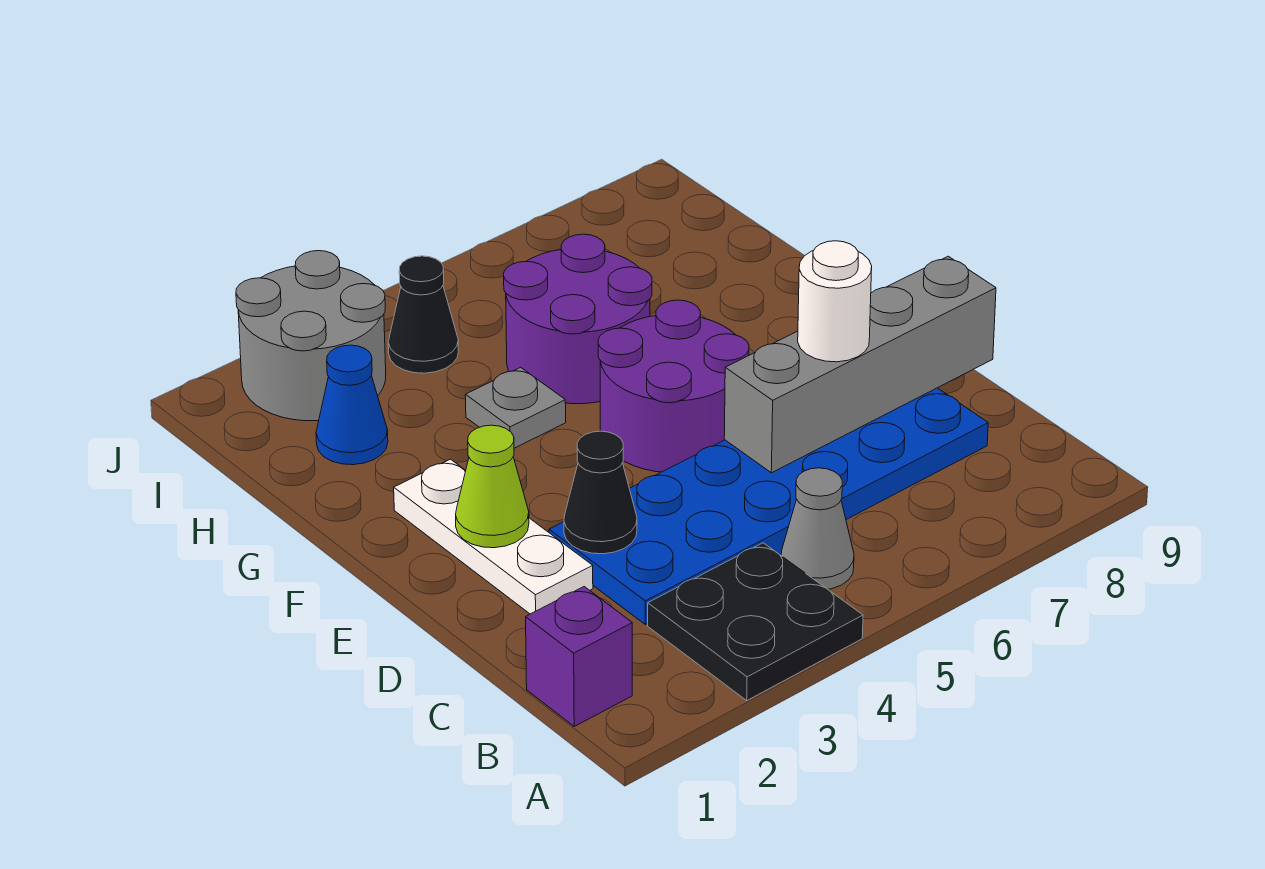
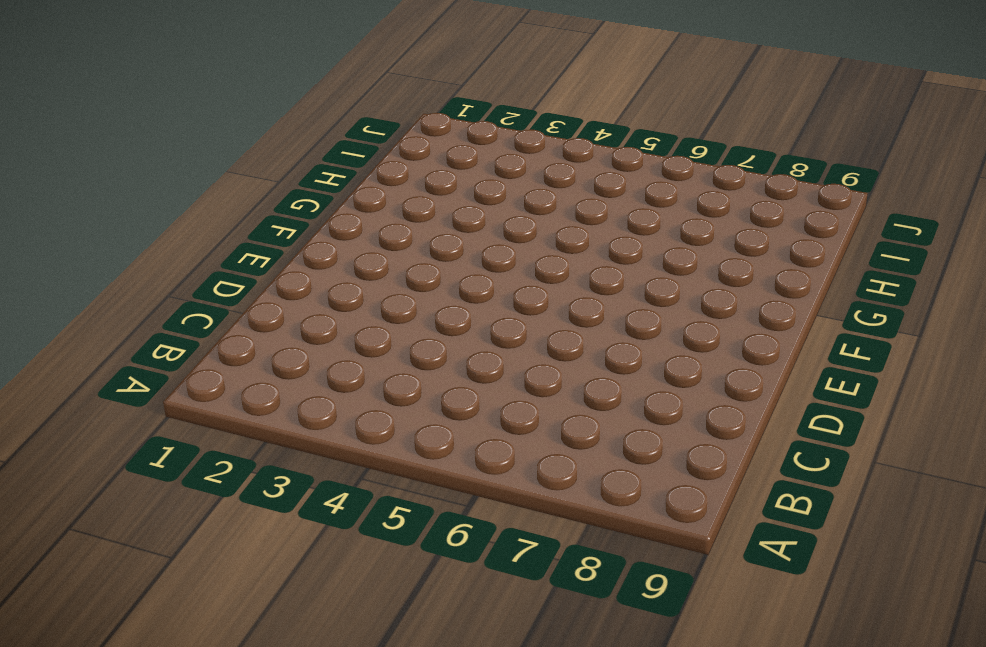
none -> black 2x2 plate [648,543,863,700]
none -> purple 1x1 brick [526,587,632,726]
none -> grey 1x1 cone [781,468,854,589]

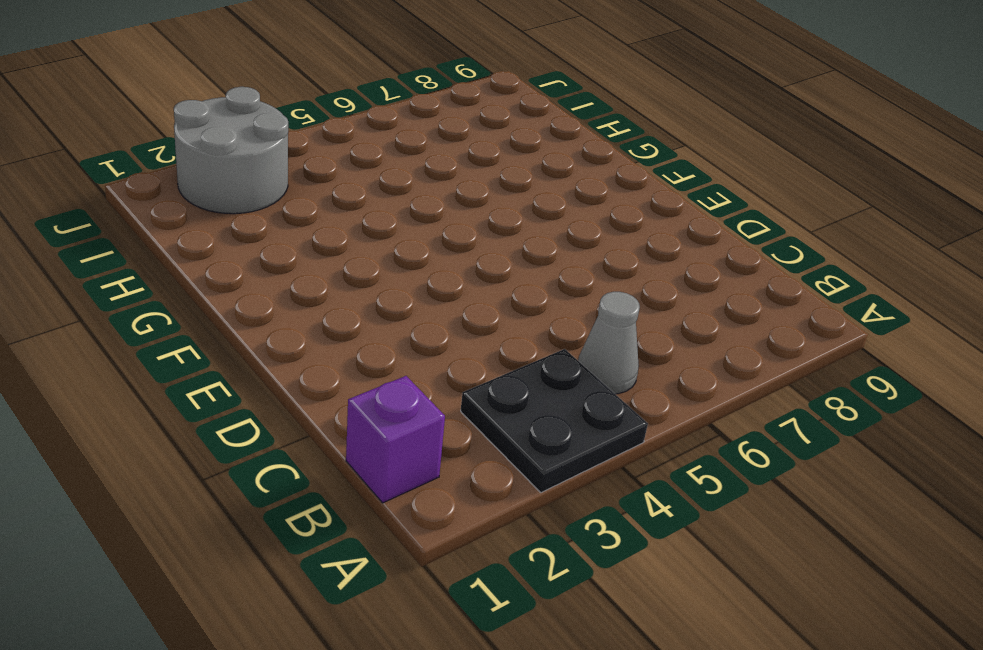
none -> blue 2x6 plate [549,388,988,624]
none -> white 1x3 plate [394,459,593,614]
none -> purple 2x2 round brick [598,300,749,472]

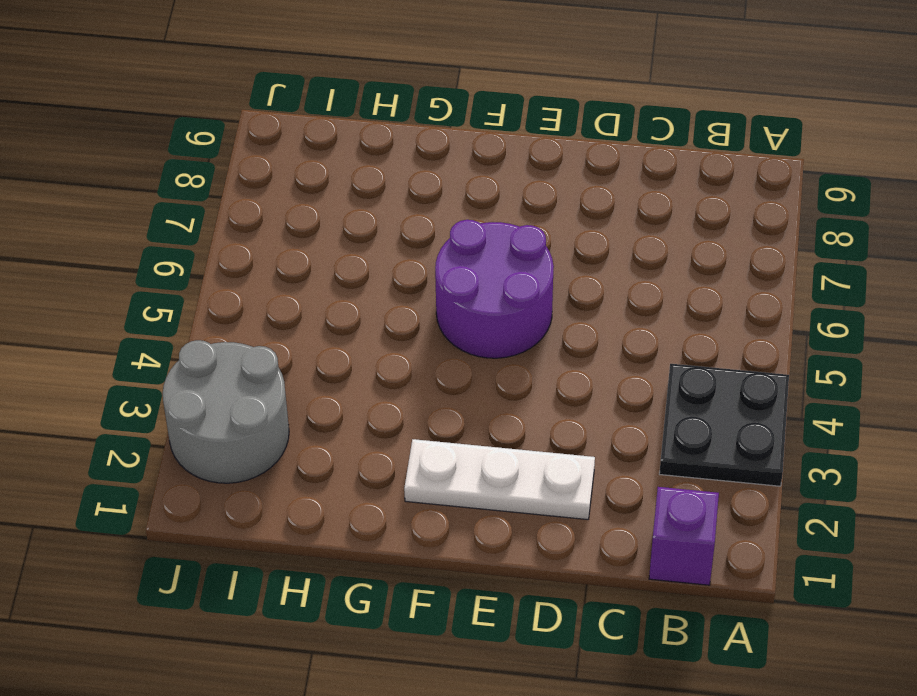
none -> grey 1x1 cone [781,468,854,589]
none -> blue 2x6 plate [549,388,988,624]
none -> grey 1x1 plate [465,367,566,448]

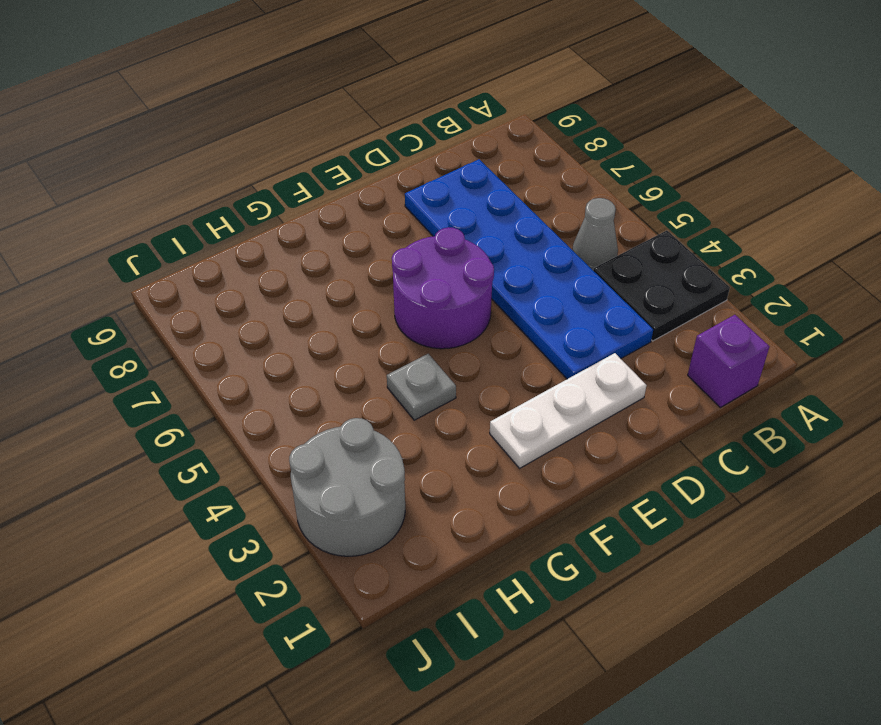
none -> purple 2x2 round brick [504,234,652,404]
none -> blue 1x1 cone [316,345,388,465]
none -> black 1x1 cone [388,256,458,373]

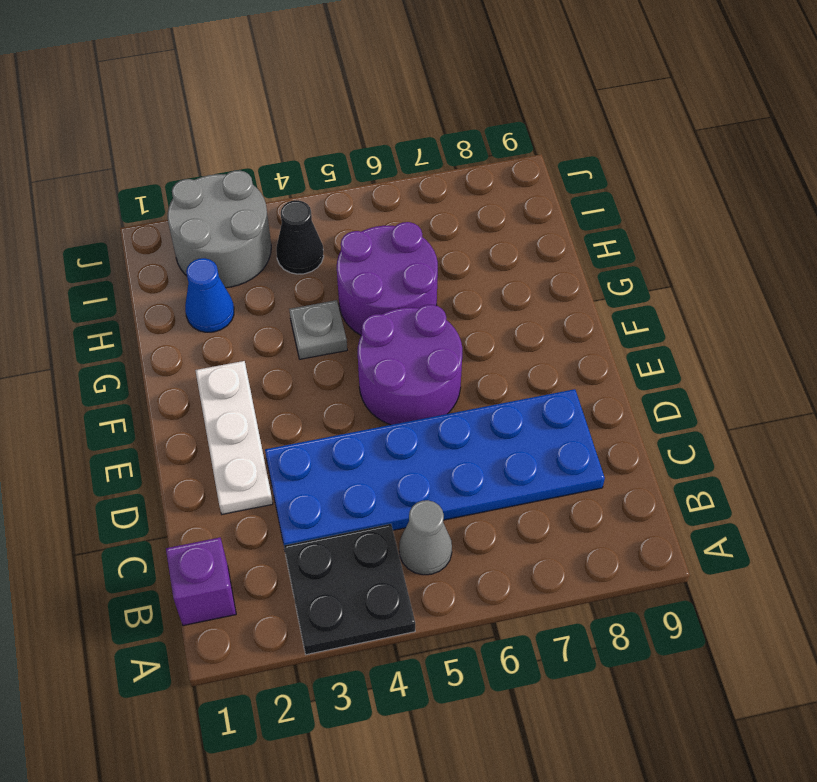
none -> black 1x1 cone [564,431,637,554]
none -> grey 1x4 brick [724,256,996,473]
none -> lime 1x1 cone [456,425,529,548]

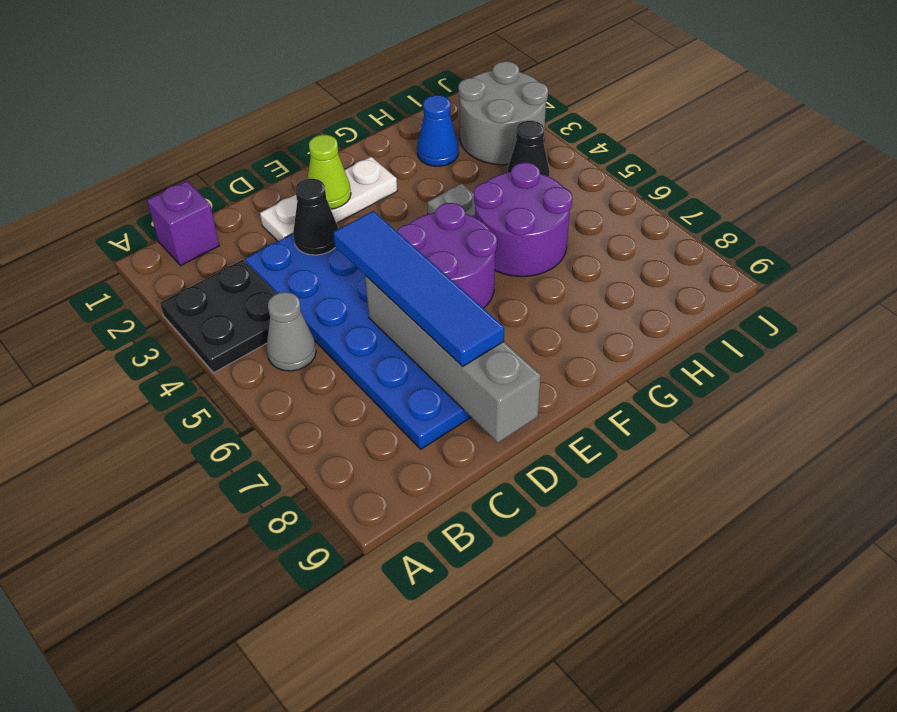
blue 1x4 tile [333,211,504,366] -> white 1x1 round brick [798,241,872,362]

